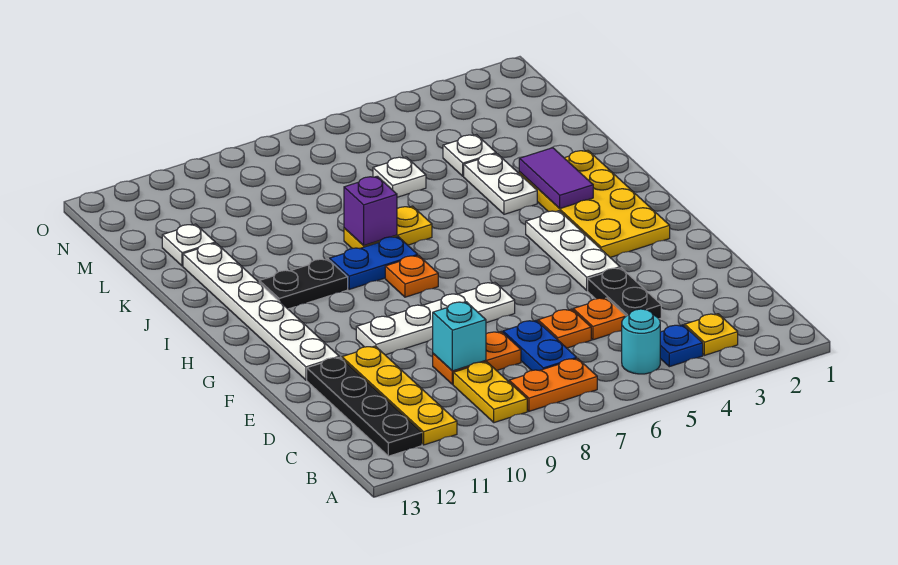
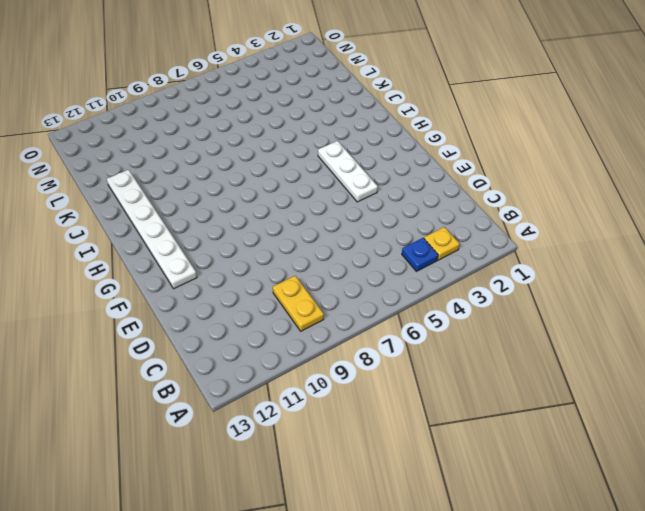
none -> cyan 1x1 round brick [622,309,660,374]
none -> orange 1x2 plate [509,358,597,411]
none -> yellow 1x4 plate [342,346,457,445]

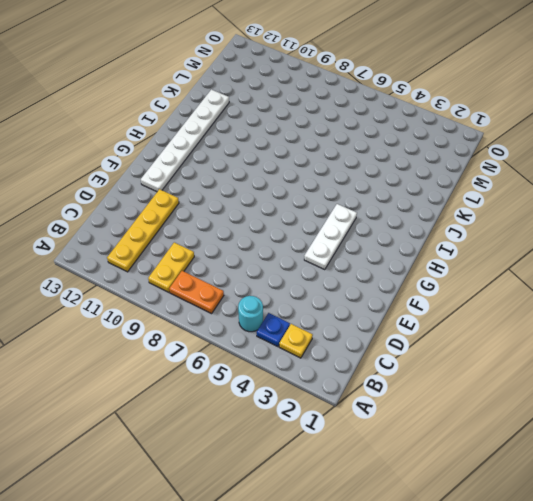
none -> black 1x4 plate [307,357,422,456]
none -> blue 1x2 plate [503,320,577,371]
none -> black 1x2 plate [588,268,661,319]

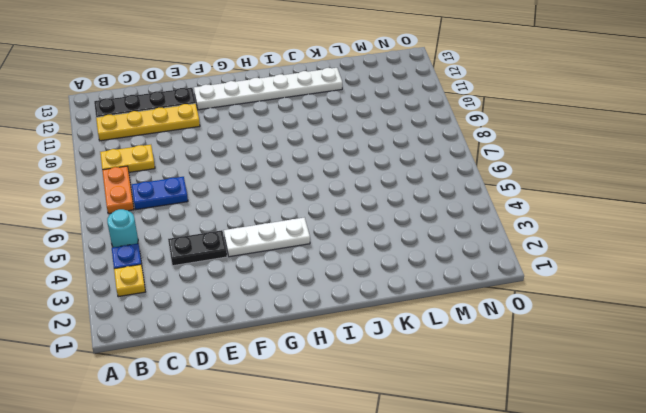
none -> orange 1x1 plate [573,298,626,340]
none -> orange 1x1 plate [538,309,591,348]
none -> orange 1x2 plate [433,332,521,385]

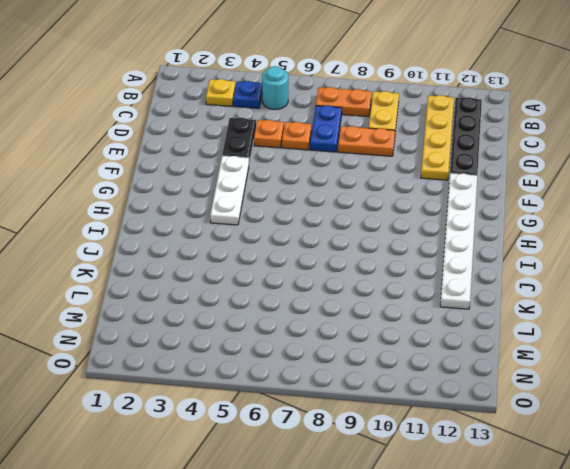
none -> white 1x4 plate [356,282,515,355]
none -> yellow 2x4 plate [519,150,670,257]
none -> orange 1x1 plate [385,255,438,297]

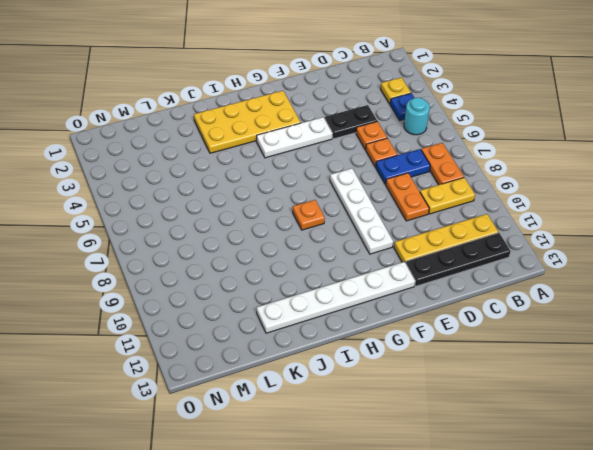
none -> blue 1x2 plate [330,236,418,289]
none -> black 1x2 plate [259,259,348,309]
none -> white 1x2 plate [464,154,537,214]

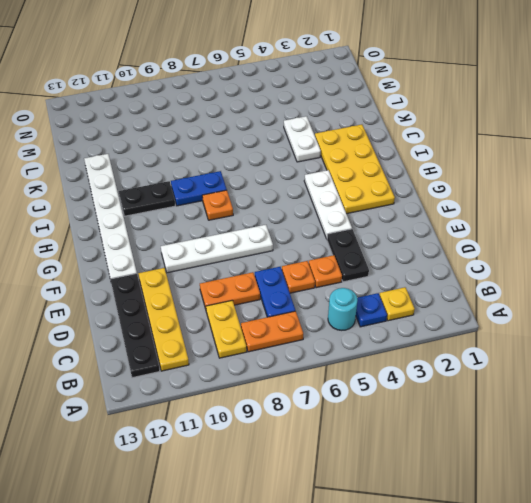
none -> yellow 1x2 plate [344,206,432,249]
none -> white 1x1 plate [443,135,496,176]
none -> white 1x1 plate [373,157,426,197]

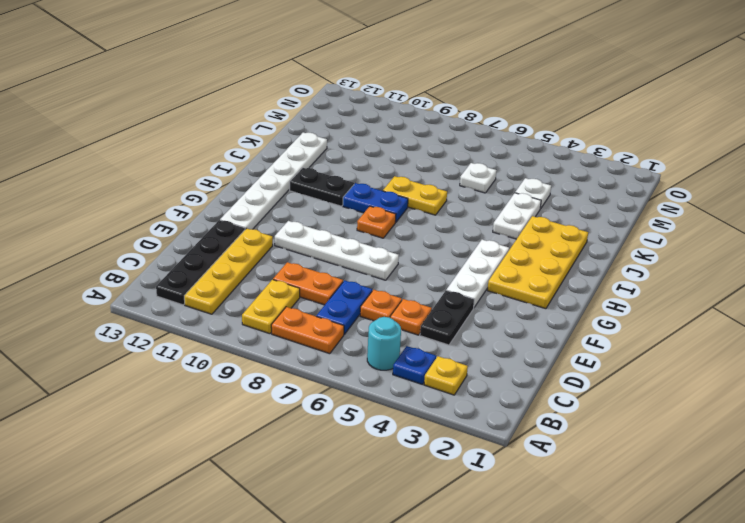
none -> white 1x1 plate [162,224,215,266]
none -> cyan 1x1 brick [433,302,486,371]
none -> purple 1x2 tile [519,148,593,208]

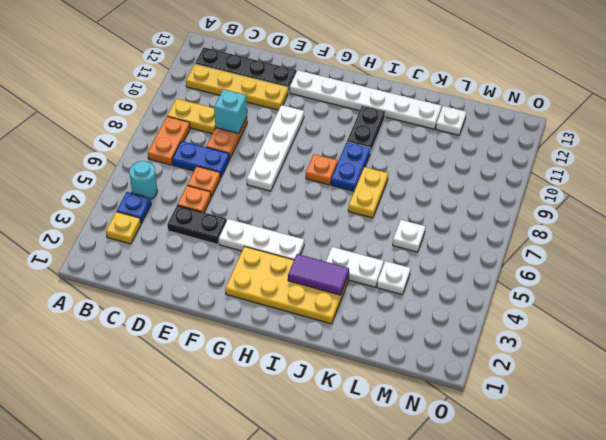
none -> purple 1x1 brick [344,176,397,246]

